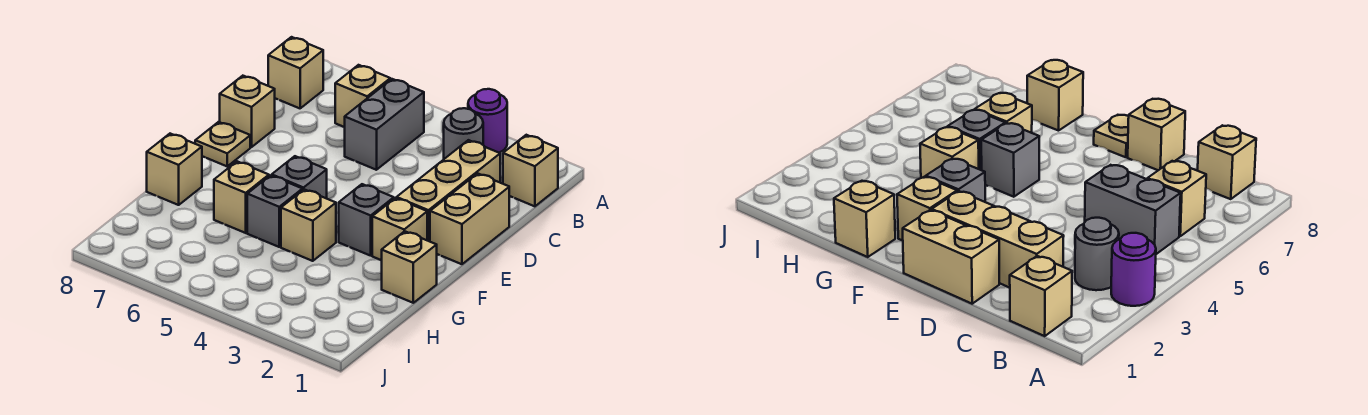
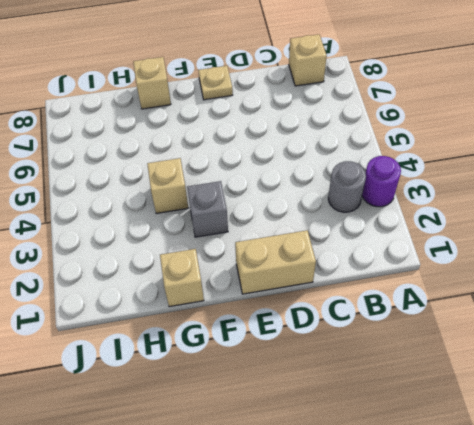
none -> tan 1x1 brick [503,135,558,206]
none -> grey 1x2 brick [345,79,424,170]
none -> tan 1x1 brick [335,65,390,127]

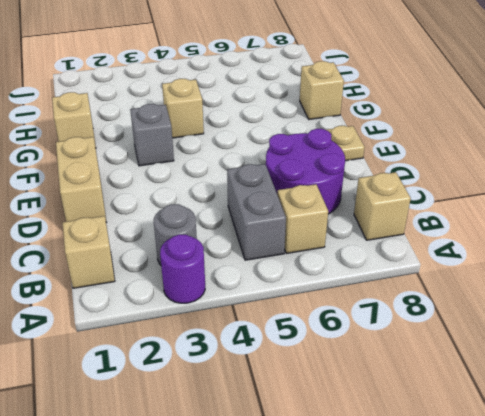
purple 2x2 round brick [266,129,345,214] -> none
none -> tan 1x3 brick [397,140,500,242]
none -> tan 1x1 brick [220,76,275,147]
none -> tan 1x1 brick [372,198,427,260]

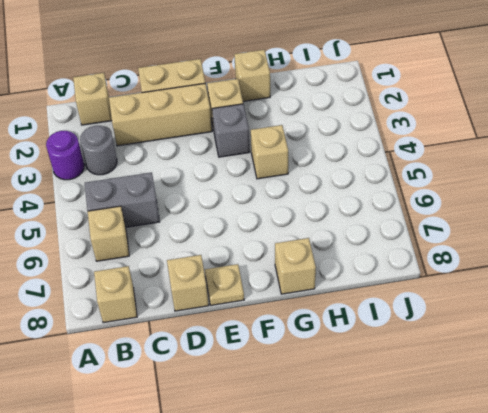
none -> grey 1x1 brick [272,156,327,198]
none -> grey 1x1 brick [247,175,302,247]
none -> tan 1x1 brick [214,161,269,233]

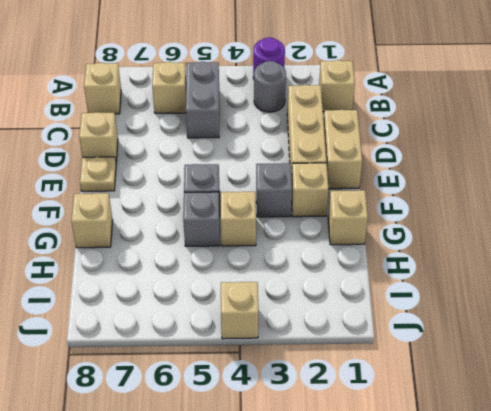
tan 1x1 brick [221,282,259,339] -> tan 1x1 brick moved to [214,161,269,233]

